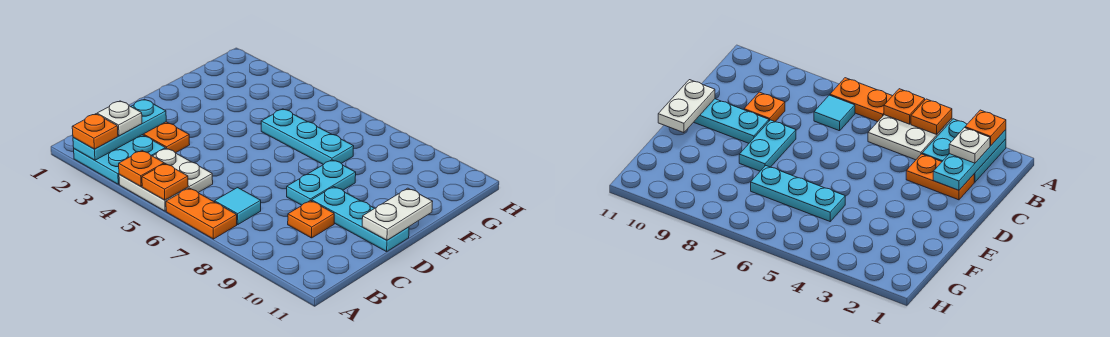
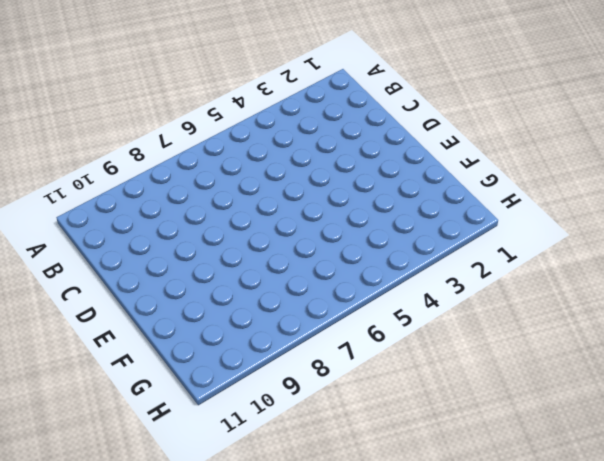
none -> cyan 2x2 plate [74,135,166,184]
none -> white 2x2 plate [119,148,213,211]
none -> orange 1x2 plate [166,188,237,239]

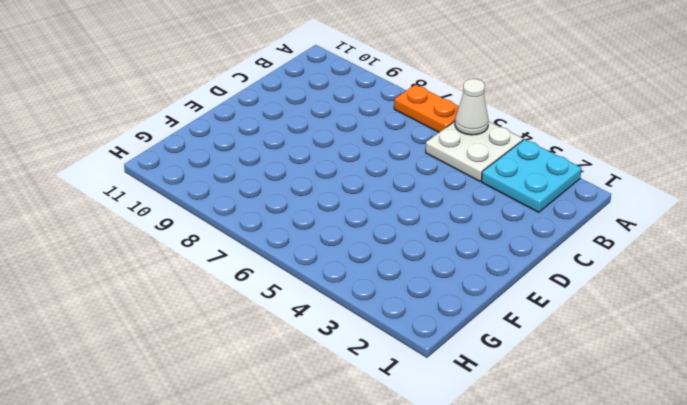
white 1x1 cone [455,79,489,135] -> orange 1x1 plate [142,164,188,200]
none -> cyan 1x1 tile [215,188,261,225]
none -> orange 1x2 plate [143,122,190,153]
none -> orange 1x1 plate [288,200,334,238]

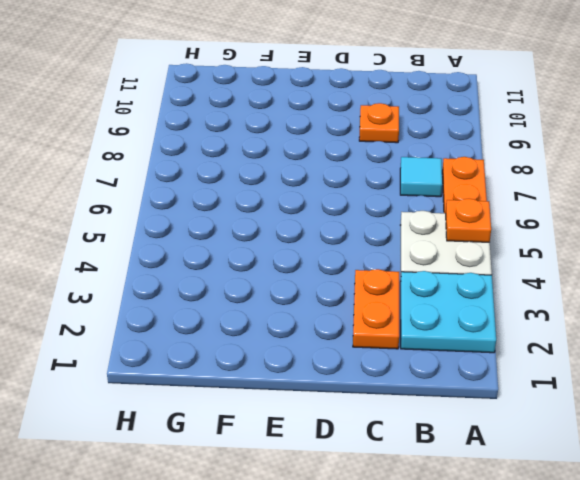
none -> cyan 1x2 plate [287,160,356,205]
none -> cyan 1x3 plate [312,187,409,252]
none -> cyan 1x3 plate [261,109,354,165]

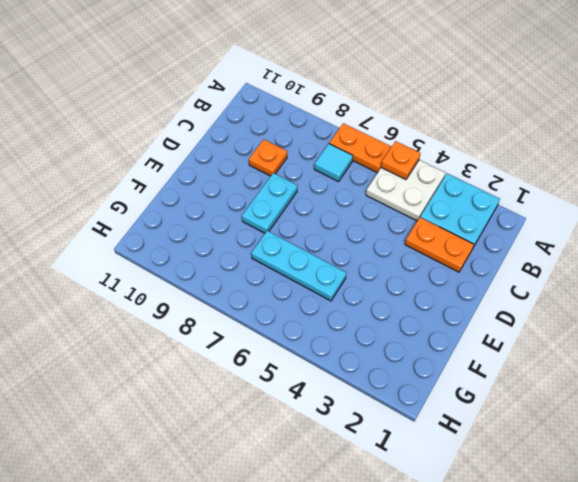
none -> cyan 1x3 plate [312,187,409,252]
none -> cyan 1x3 plate [73,99,166,160]
none -> orange 1x1 plate [119,151,164,187]

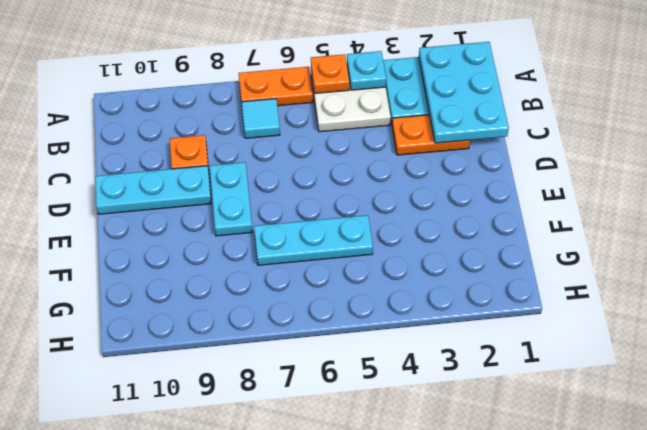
cyan 2x3 plate [419,42,509,143] -> cyan 1x3 plate [73,99,166,160]
cyan 1x1 plate [347,51,386,90] -> orange 1x1 plate [119,151,164,187]
none -> white 1x2 plate [362,188,433,240]
none -> orange 1x1 plate [72,114,118,149]
none -> white 1x1 plate [97,101,142,136]

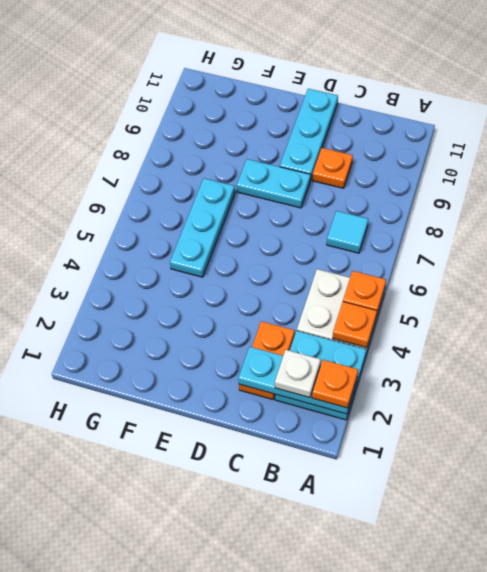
none -> orange 1x2 plate [166,188,237,239]
none -> white 1x2 plate [362,188,433,240]

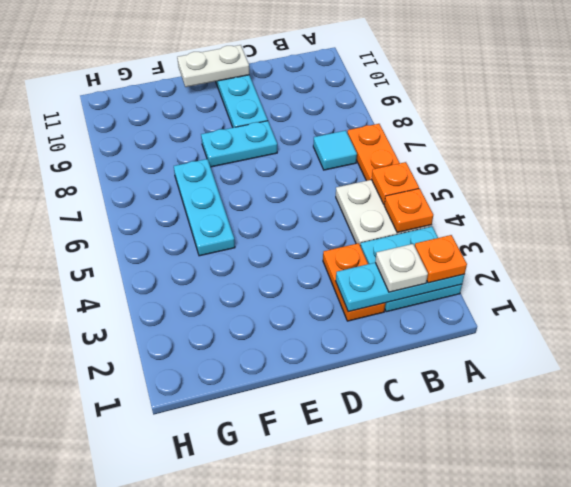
none -> orange 1x1 plate [288,200,334,238]

